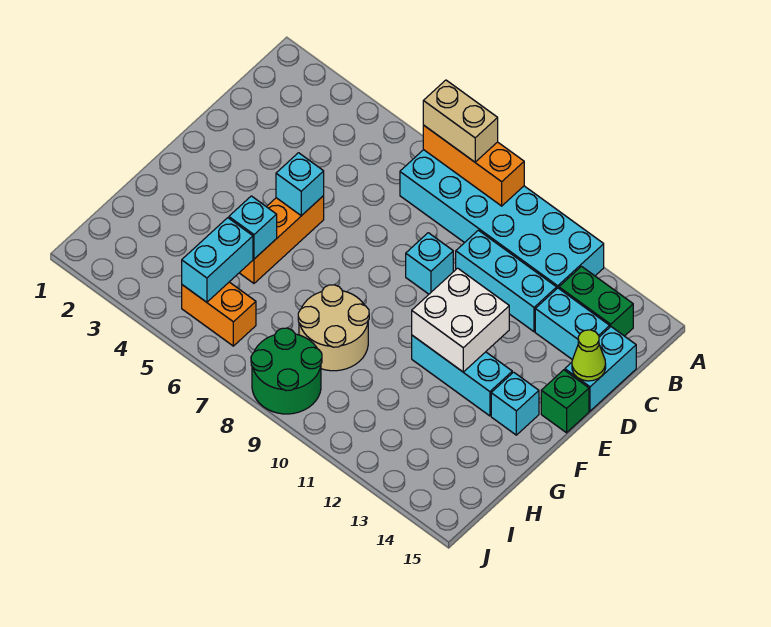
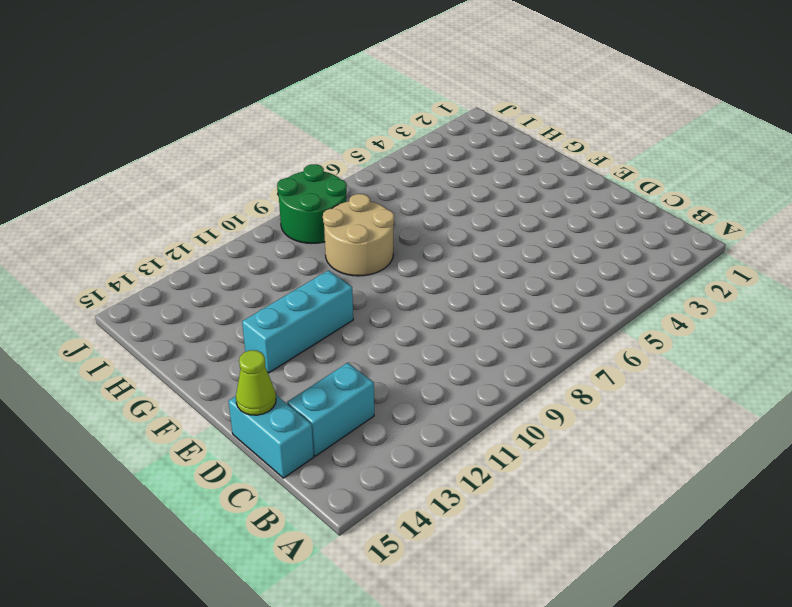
none -> cyan 2x6 brick [400,150,604,288]
none -> green 1x2 brick [559,266,633,336]
none -> cyan 1x3 brick [456,230,557,332]

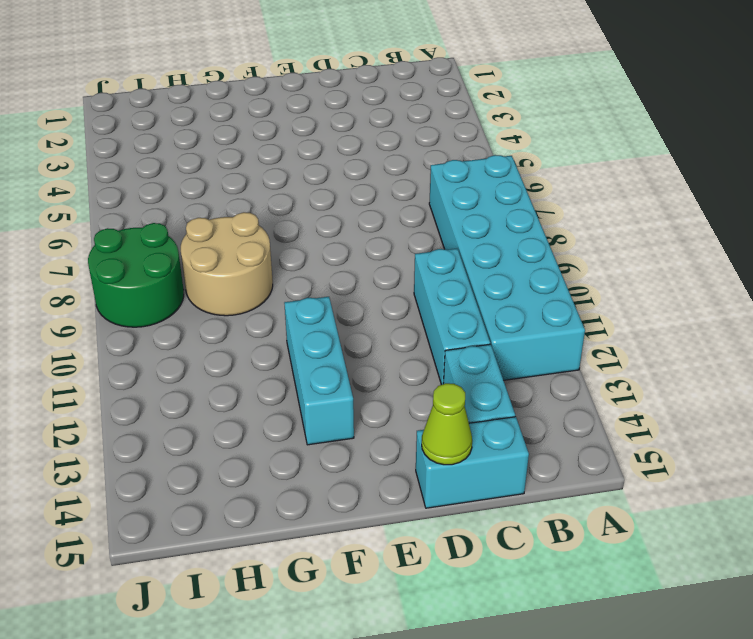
none -> green 1x2 brick [559,266,633,336]
none -> cyan 1x1 brick [406,233,453,294]
none -> orange 1x3 brick [240,196,324,283]

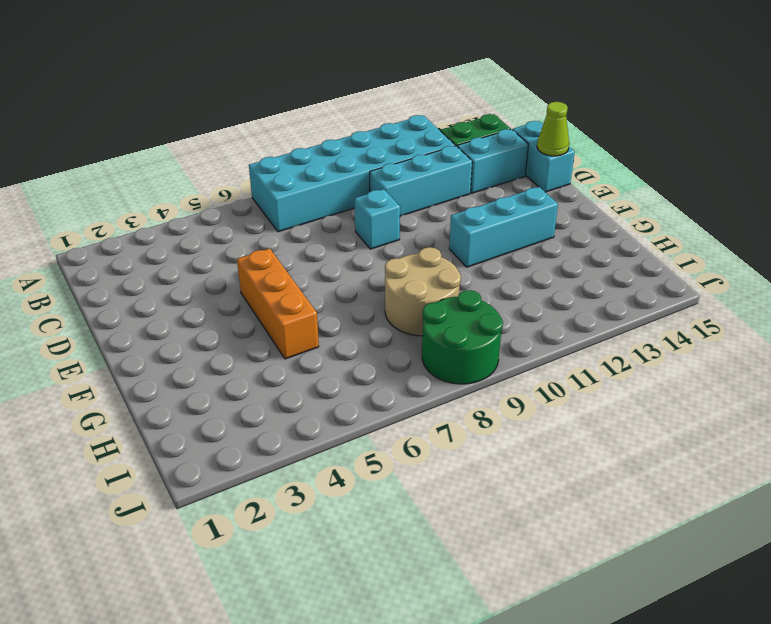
none -> green 1x1 brick [541,370,589,433]
none -> cyan 1x1 brick [491,372,539,435]
none -> orange 1x2 brick [182,282,256,346]

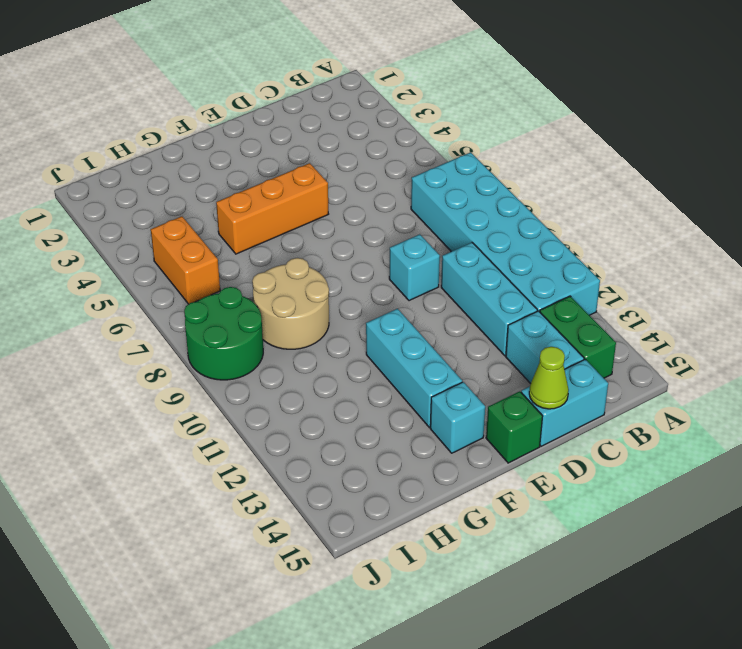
none -> orange 1x3 brick [423,125,524,206]
none -> cyan 1x1 brick [276,153,324,216]
none -> white 2x2 brick [412,268,509,372]

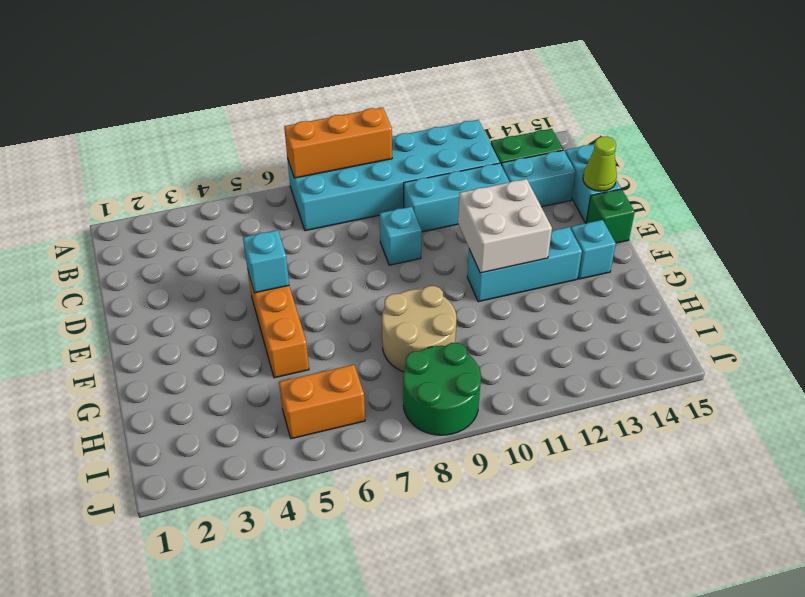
none -> cyan 1x1 brick [229,196,277,259]
none -> cyan 1x2 brick [182,218,253,302]
none -> tan 1x2 brick [423,80,498,162]

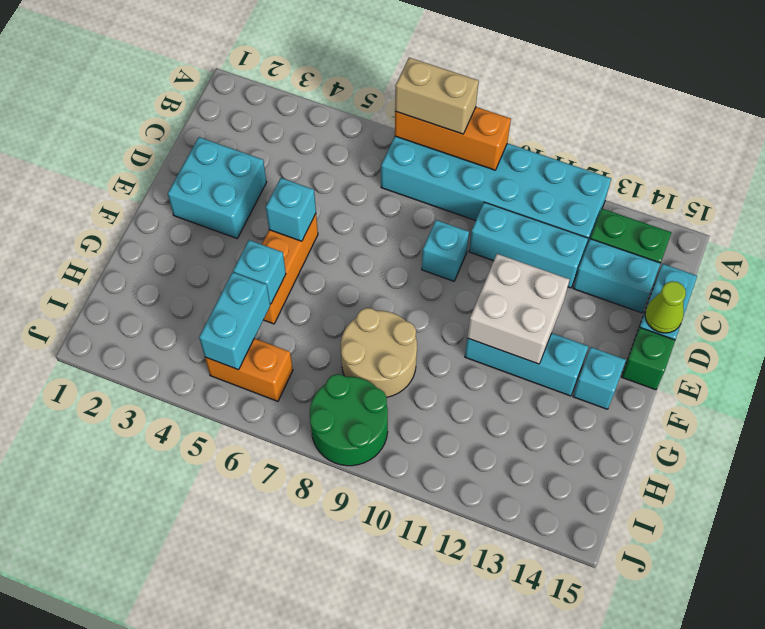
cyan 2x2 brick [168,137,267,238] -> none

